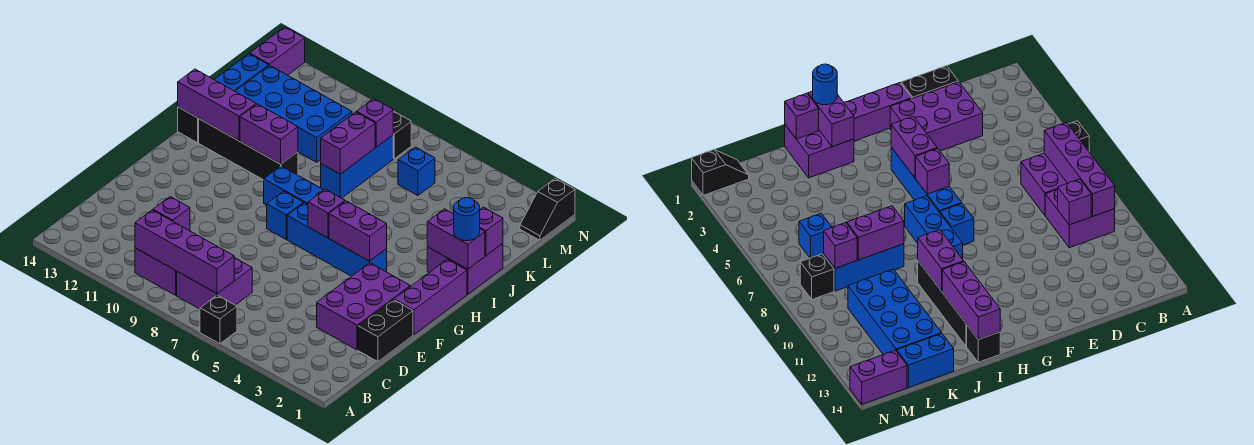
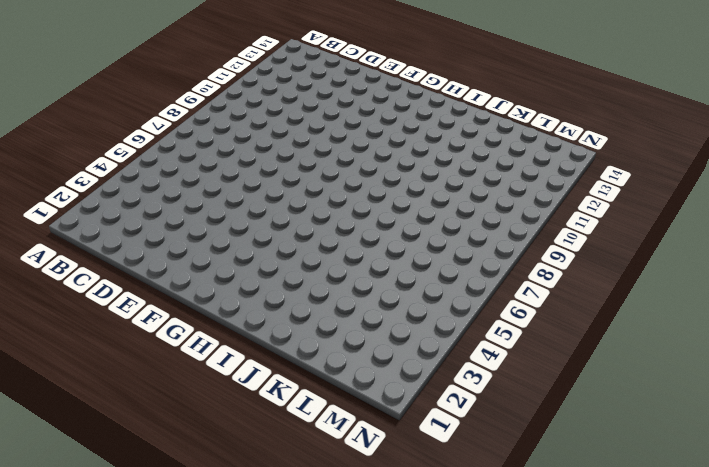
none -> black 1x1 brick [200,295,237,344]
none -> purple 2x2 brick [177,258,252,309]
none -> purple 2x2 brick [135,248,177,295]
none -> black 1x2 brick [358,300,413,362]

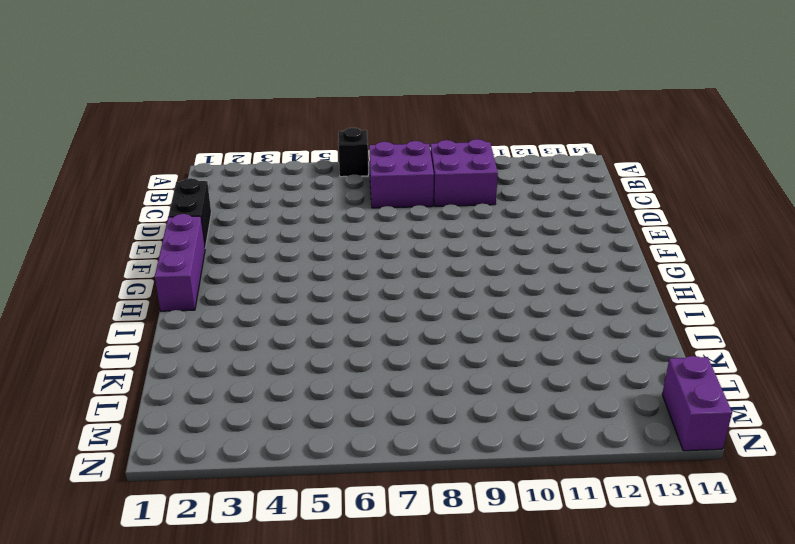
none -> purple 2x3 brick [317,263,410,350]
none -> blue 1x4 brick [287,203,387,276]
none -> blue 1x1 brick [267,191,303,239]
none -> blue 1x3 brick [264,166,323,205]

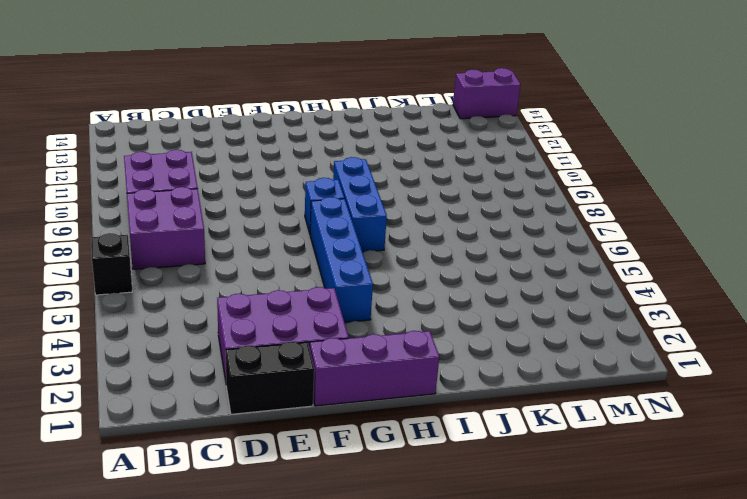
none -> purple 2x2 brick [427,244,503,294]
none -> black 1x4 brick [199,119,298,180]
none -> black 1x1 brick [178,107,199,143]
none -> blue 1x3 brick [321,135,393,198]

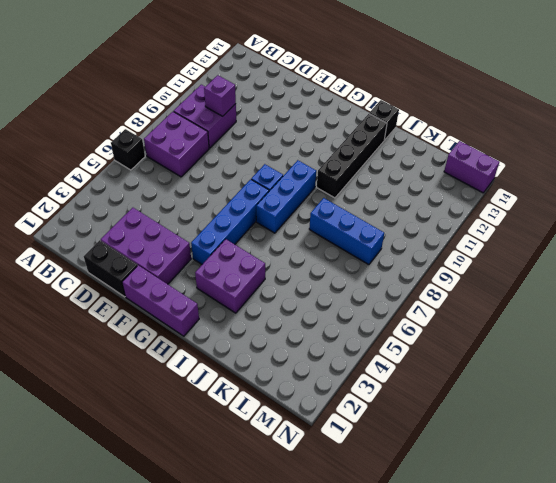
purple 2x2 brick [195,239,265,313] -> purple 2x2 brick moved to [427,244,503,294]
none -> blue 2x4 brick [235,65,352,162]
none -> blue 1x2 brick [214,54,269,91]
none -> blue 1x1 brick [398,147,435,195]
none -> black 1x2 slope [520,178,575,240]

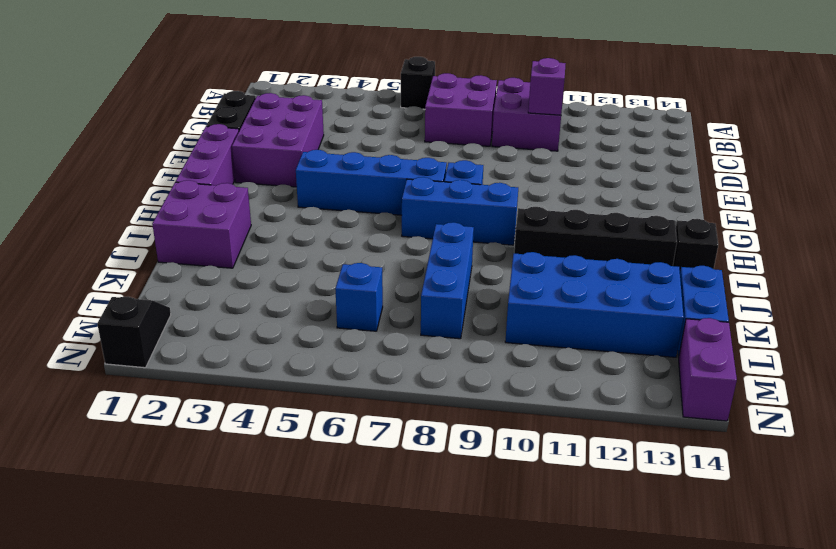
none -> black 1x1 brick [393,111,411,159]
none -> purple 1x4 brick [135,210,234,293]
none -> purple 1x2 brick [329,201,387,261]
none -> purple 1x1 brick [308,189,345,238]

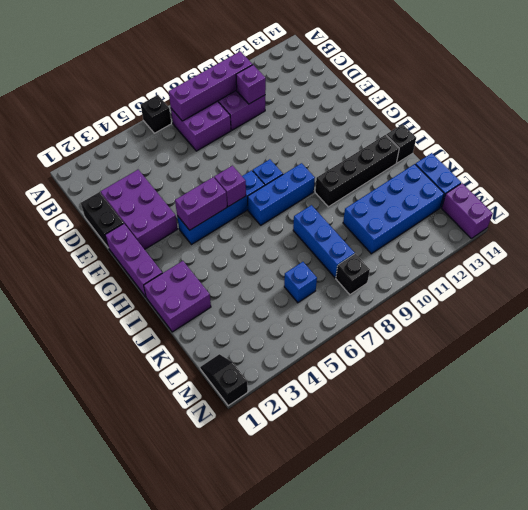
none -> purple 1x2 brick [427,209,485,269]
none -> purple 1x2 brick [240,104,298,164]
none -> purple 1x3 brick [178,69,256,141]
none -> purple 1x1 brick [480,207,503,256]

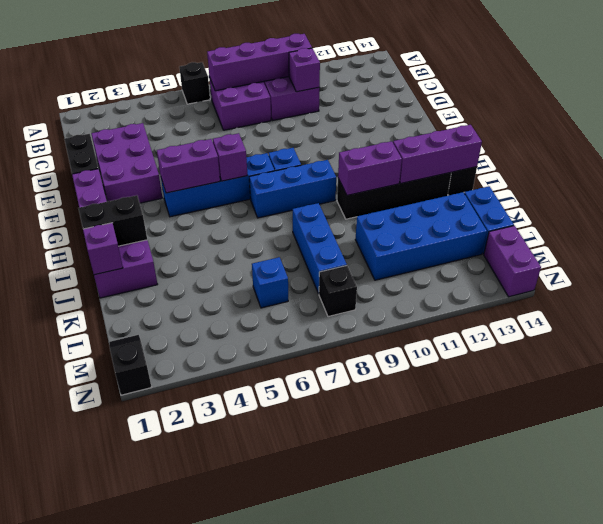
black 1x2 brick [78,195,147,246] -> purple 1x2 brick [427,209,485,269]
none -> purple 1x2 brick [321,112,375,174]
none -> purple 1x1 brick [357,99,393,147]
none -> blue 1x1 round brick [454,198,480,241]

